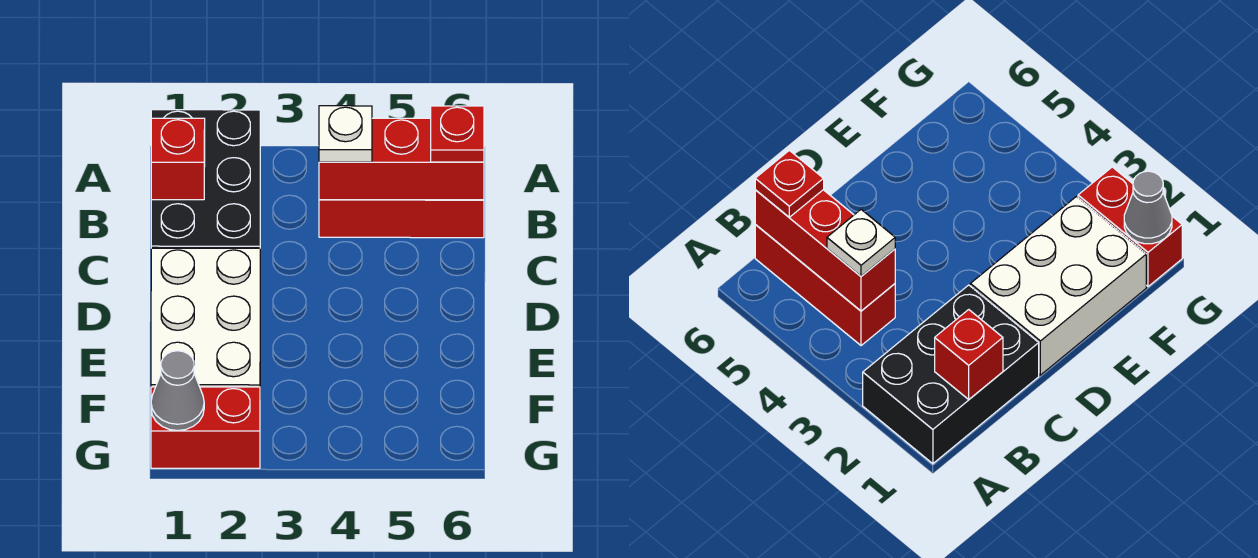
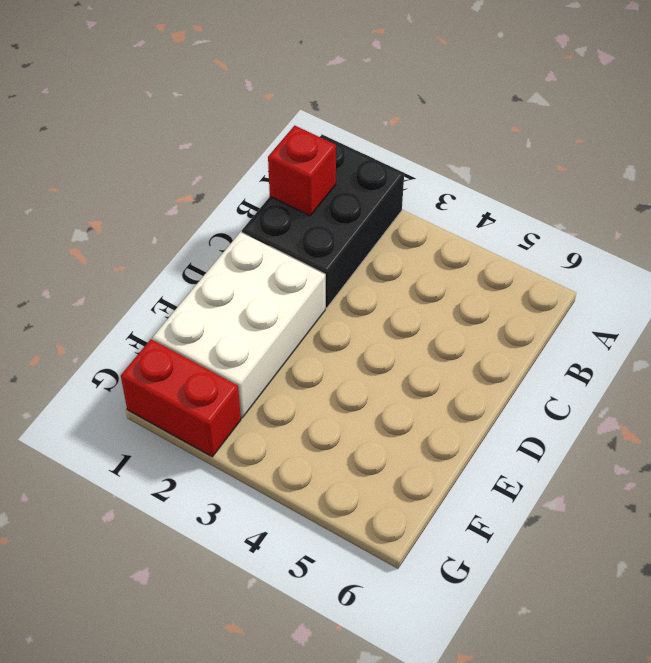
none -> red 1x3 brick [319,200,484,238]
none -> red 1x3 brick [319,118,484,200]

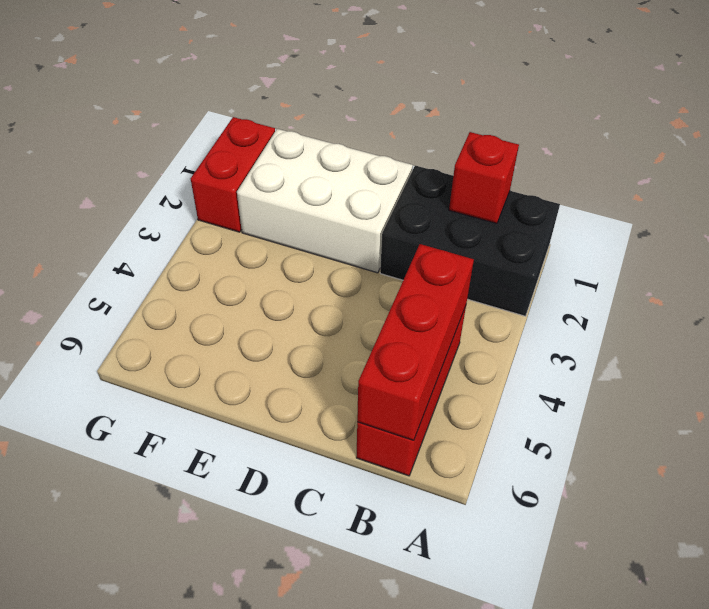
none -> grey 1x1 cone [151,351,204,431]
none -> white 1x1 plate [319,106,372,162]

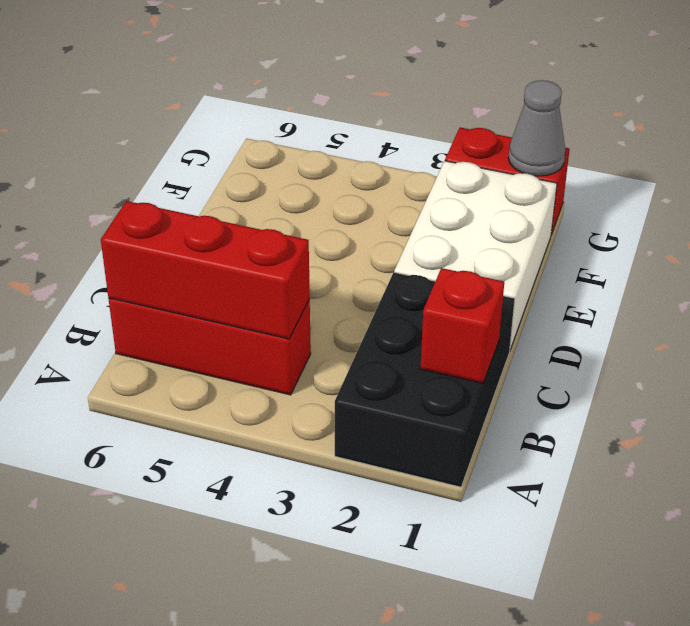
none -> white 1x1 plate [319,106,372,162]
none -> red 1x1 plate [431,106,484,162]

